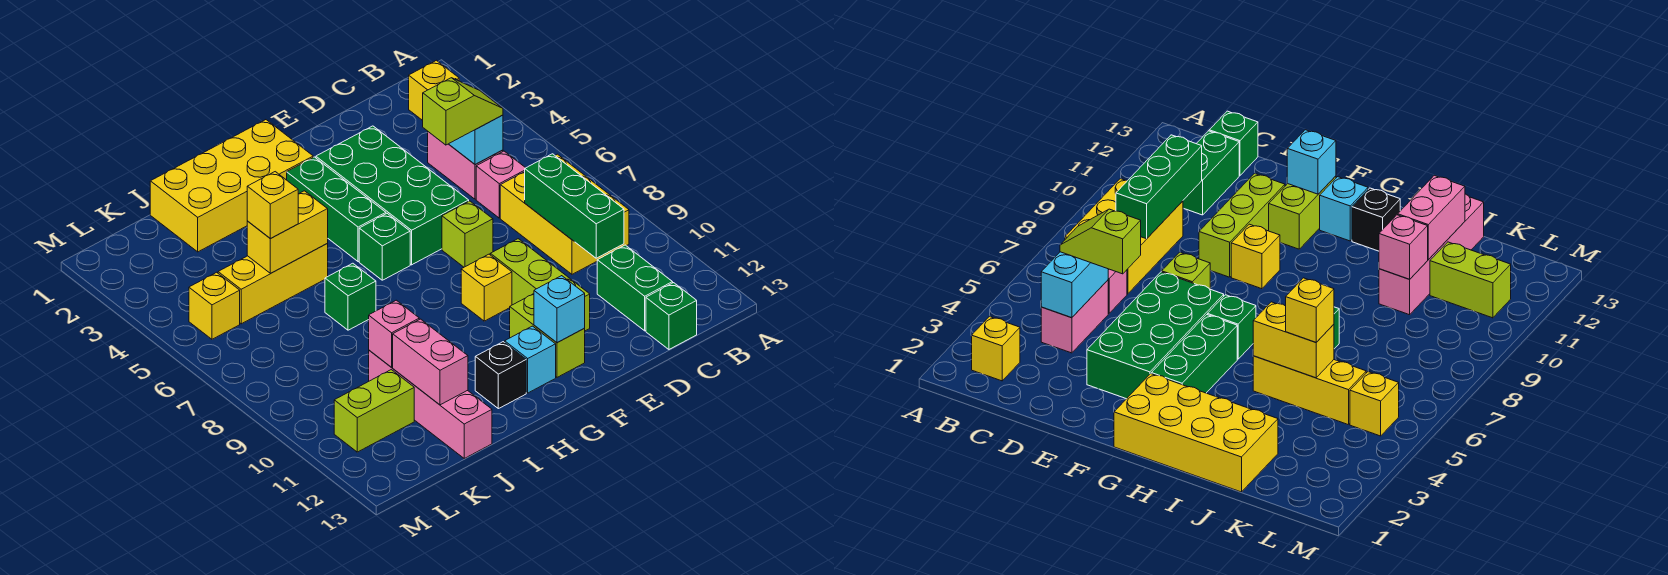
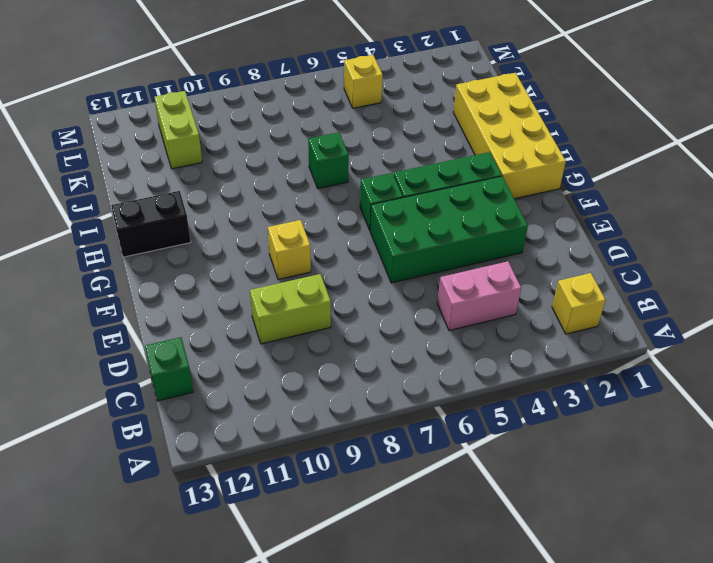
lime 1x2 brick [250,274,331,344] -> lime 1x2 brick moved to [510,294,585,377]
black 1x2 brick [111,191,191,257] -> black 1x1 brick [475,342,526,409]
none -> yellow 2x3 brick [500,154,629,274]
none -> pink 1x1 brick [476,151,525,218]
none -> green 1x2 brick [597,245,673,331]

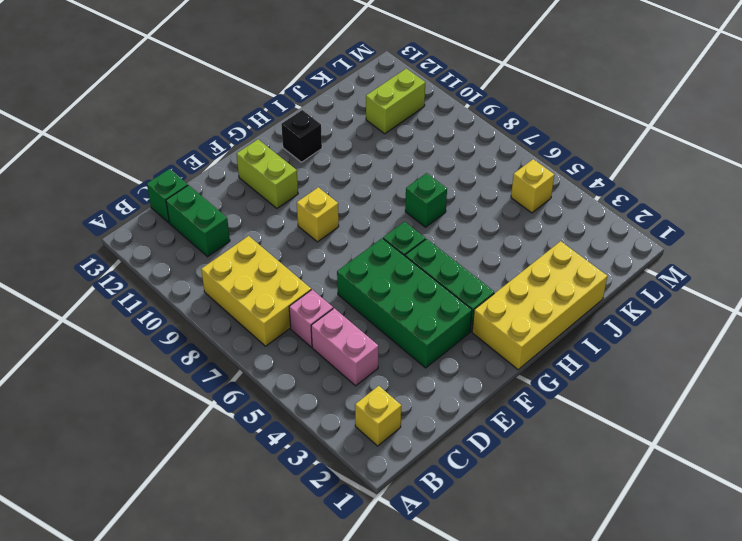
none -> lime 1x1 brick [442,201,493,267]
none -> lime 1x3 brick [490,239,590,331]
none -> cyan 1x1 brick [505,326,556,393]

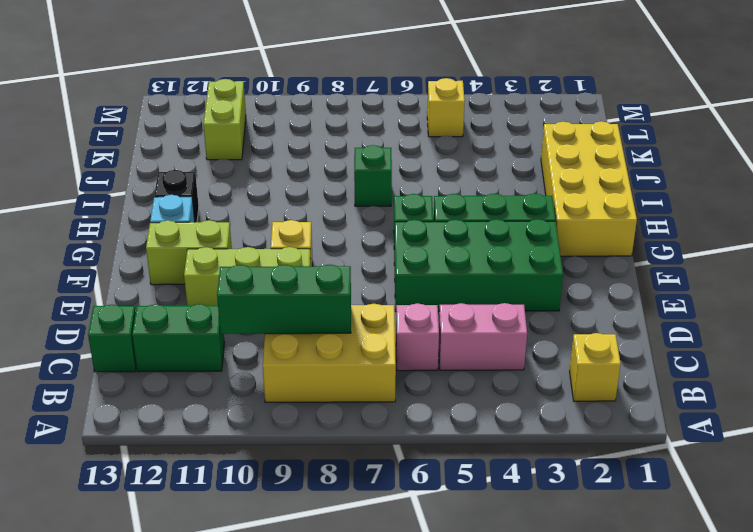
none -> lime 1x1 brick [442,201,493,267]
none -> yellow 1x3 brick [218,244,328,324]
none -> pink 1x4 brick [369,350,492,458]

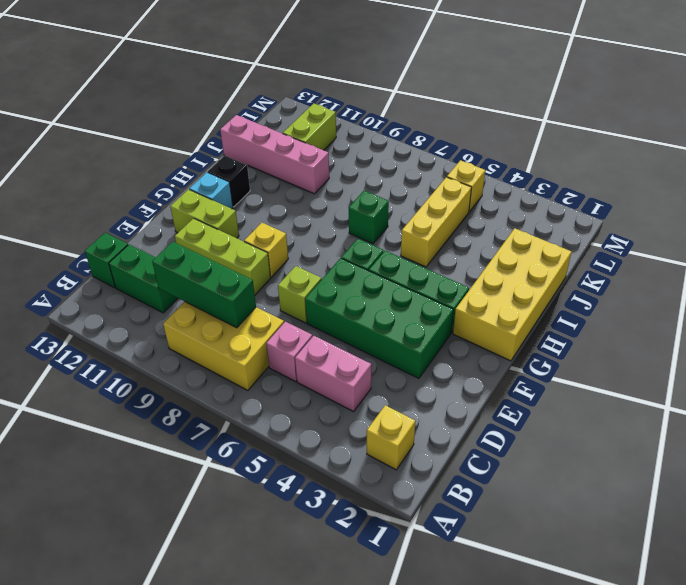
none -> cyan 1x2 brick [449,79,503,165]
none -> cyan 1x1 brick [534,276,585,342]
none -> yellow 1x2 brick [247,191,328,273]

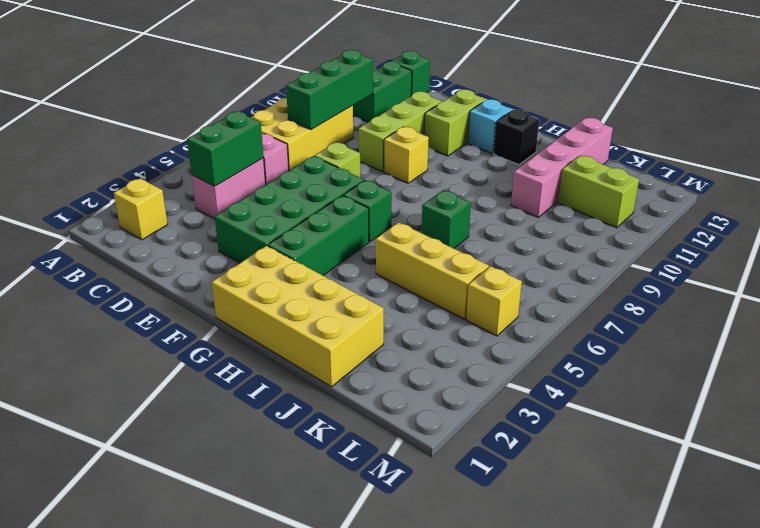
green 1x2 brick [187,112,263,186] -> cyan 1x2 brick [449,79,503,165]
none -> cyan 1x1 brick [534,276,585,342]
none -> yellow 1x2 brick [247,191,328,273]
none -> pink 1x1 brick [369,300,419,367]

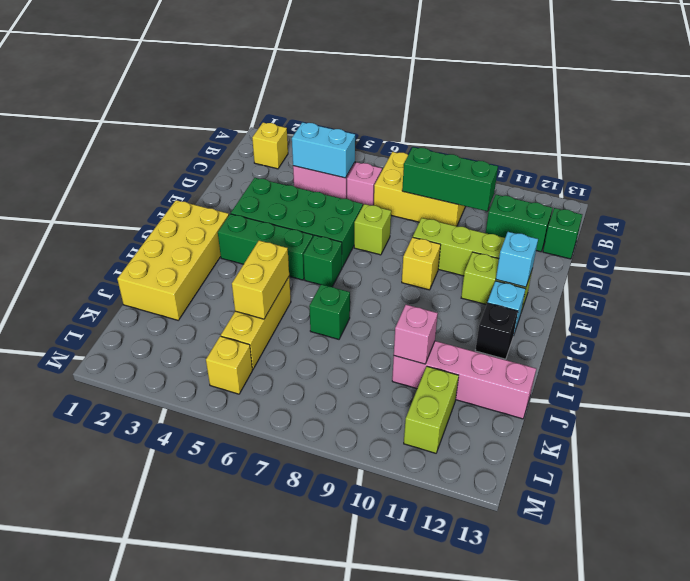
none -> pink 1x2 brick [393,319,468,405]
none -> lime 1x2 slope [423,78,503,145]
none -> yellow 1x1 brick [247,172,298,239]

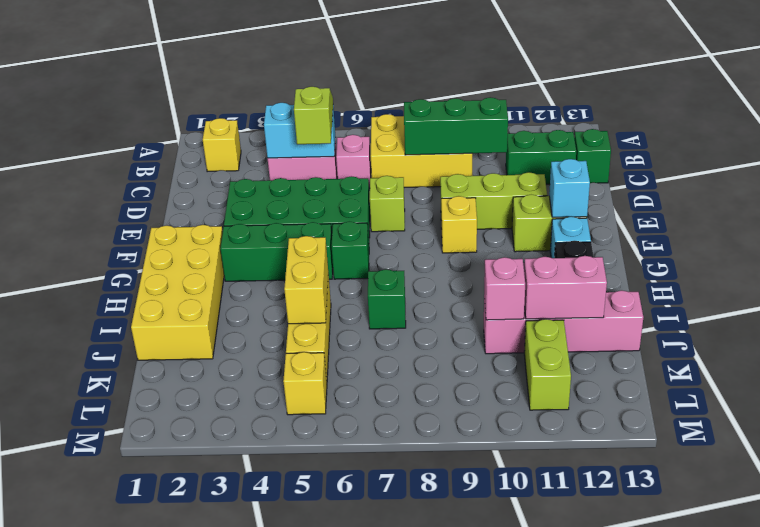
none -> yellow 1x1 brick [247,172,298,239]

